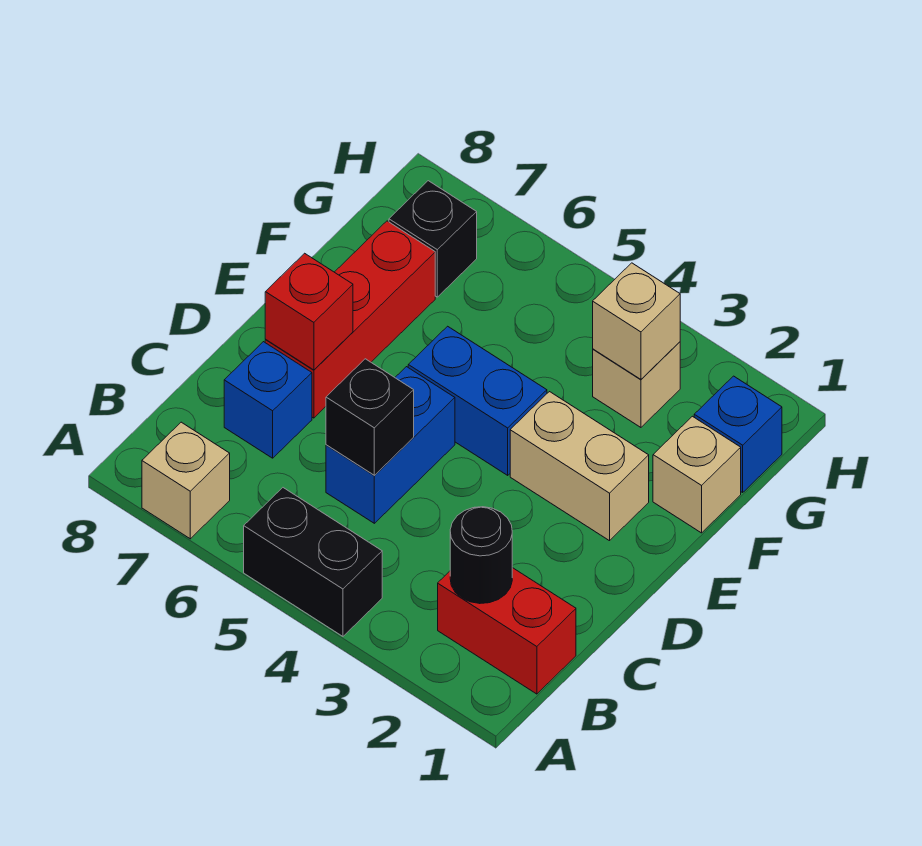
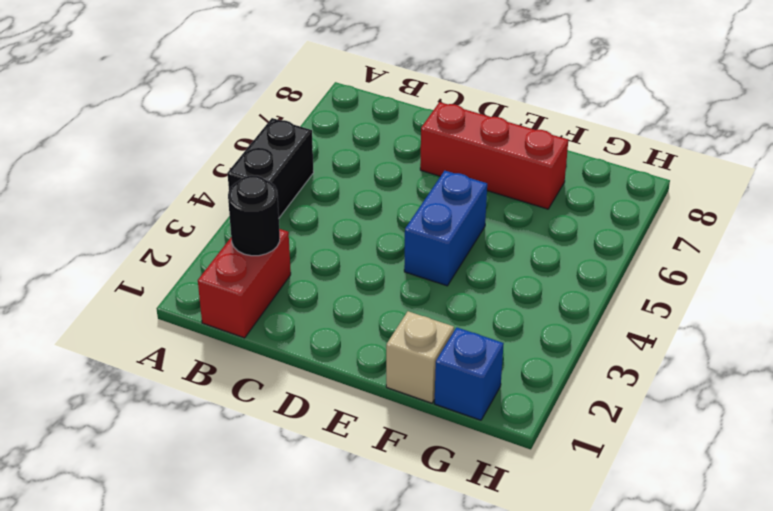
none -> tan 1x1 brick [142,422,230,539]
none -> blue 1x2 brick [326,367,455,523]
none -> blue 1x1 brick [224,342,312,458]

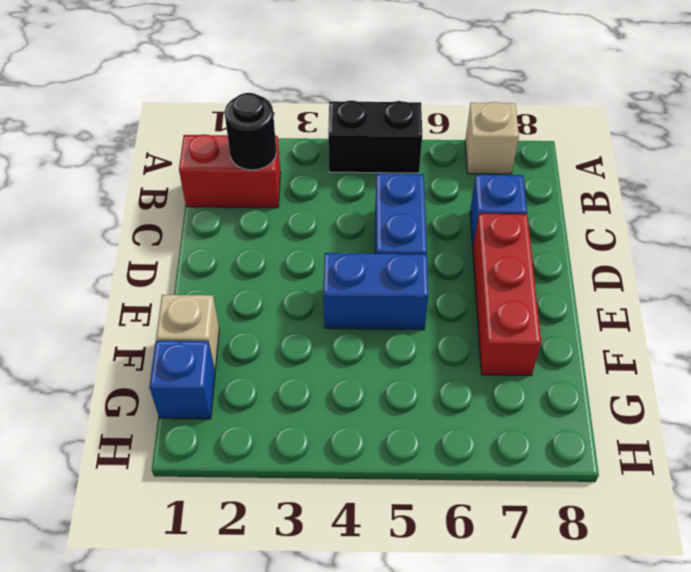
none -> tan 1x2 brick [510,392,649,541]
none -> tan 1x1 brick [593,342,680,427]
none -> black 1x1 brick [389,181,477,297]

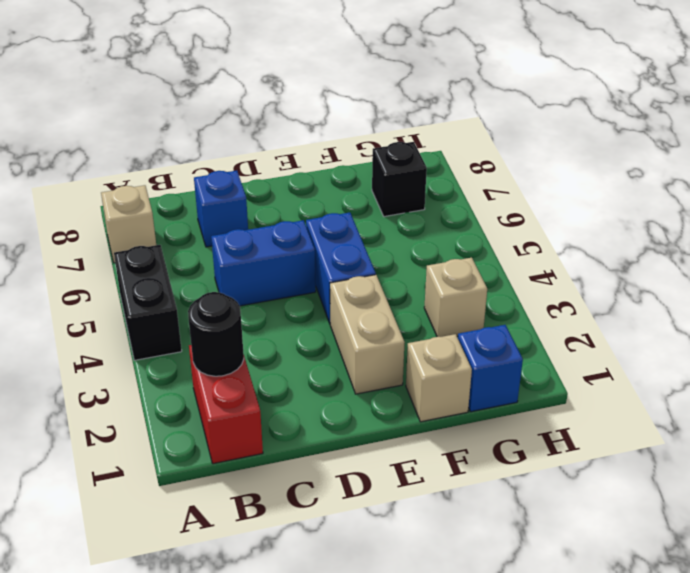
none -> red 1x3 brick [265,221,435,418]
none -> black 1x1 brick [326,359,414,475]
none -> red 1x1 brick [265,253,353,370]

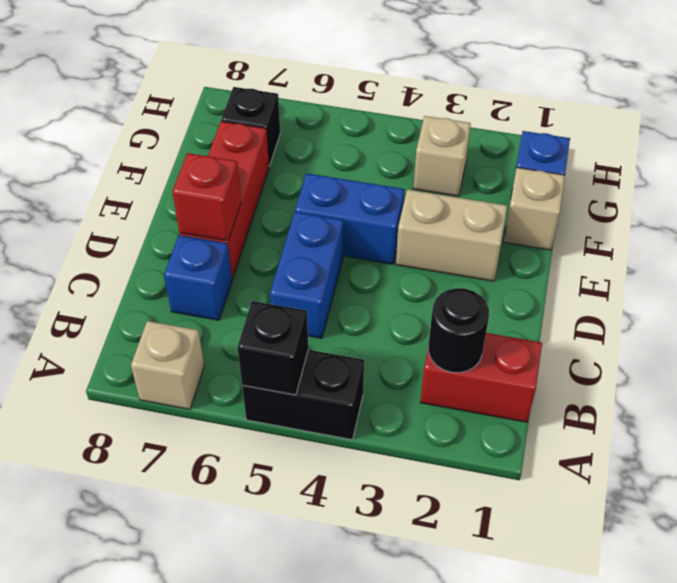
black 1x1 brick [237,301,308,395] -> black 1x1 brick moved to [326,359,414,475]
none -> tan 1x1 brick [593,263,680,379]

